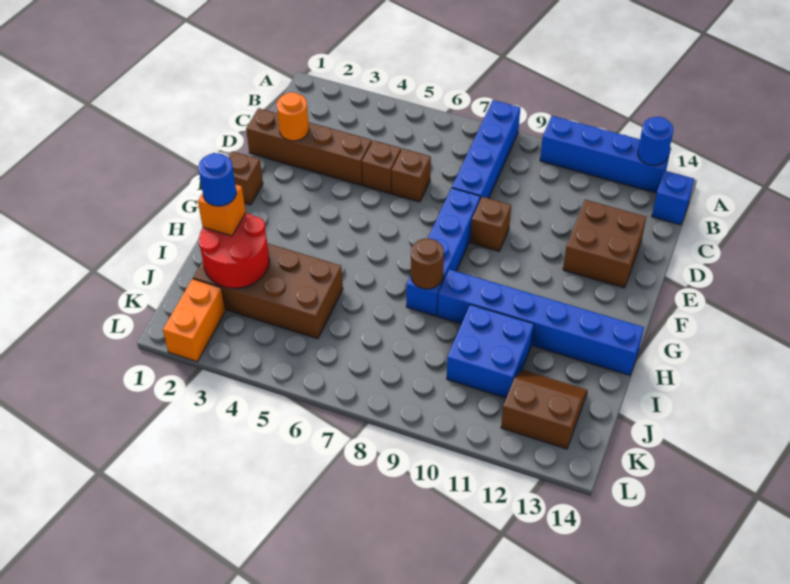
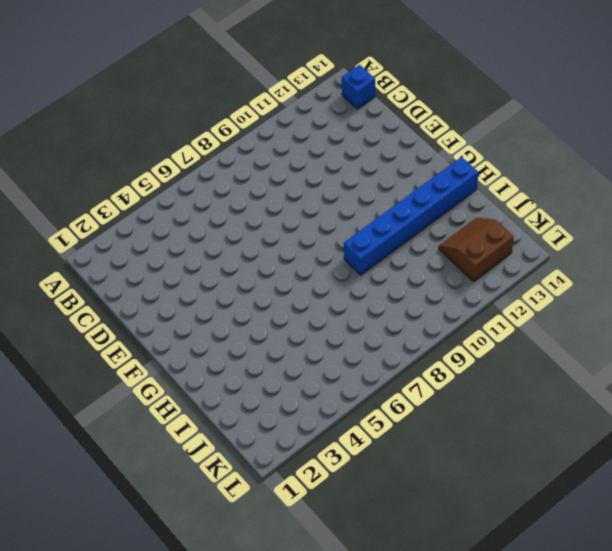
none -> blue 1x4 brick [452,100,520,199]
none -> blue 1x4 brick [540,116,671,193]
none -> brown 1x4 brick [246,108,372,185]

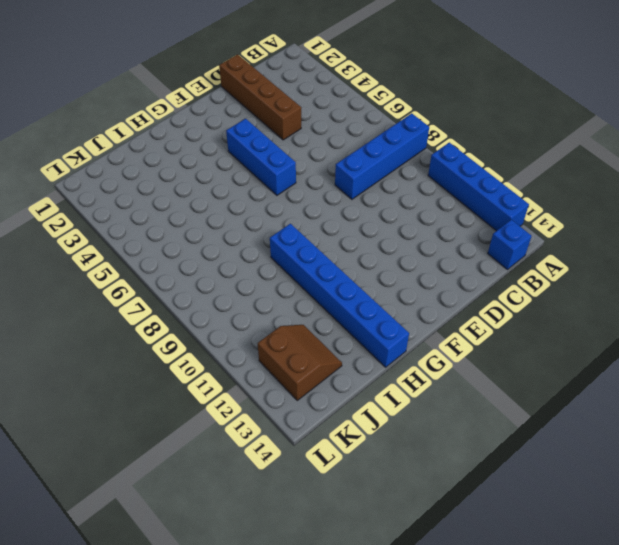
blue 1x3 brick [226,119,296,195] -> none
none -> brown 1x1 brick [362,140,401,194]
none -> brown 1x1 brick [392,149,431,202]
none -> brown 2x2 brick [563,200,646,288]

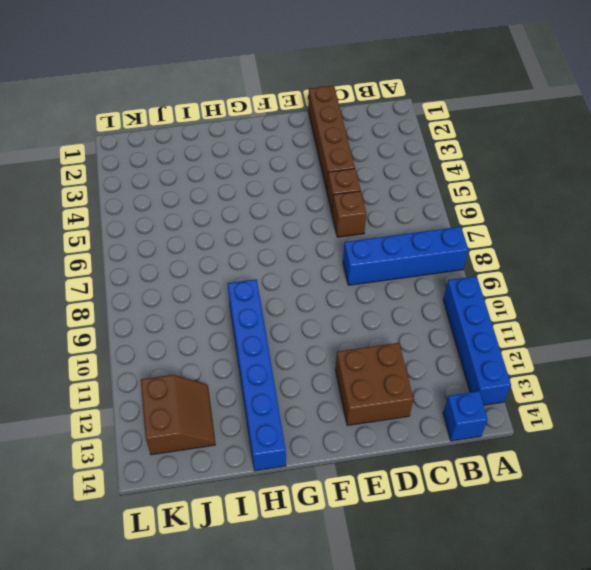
none -> blue 1x4 brick [406,188,480,316]
none -> brown 1x1 brick [471,197,511,251]
none -> brown 1x1 brick [229,151,263,205]

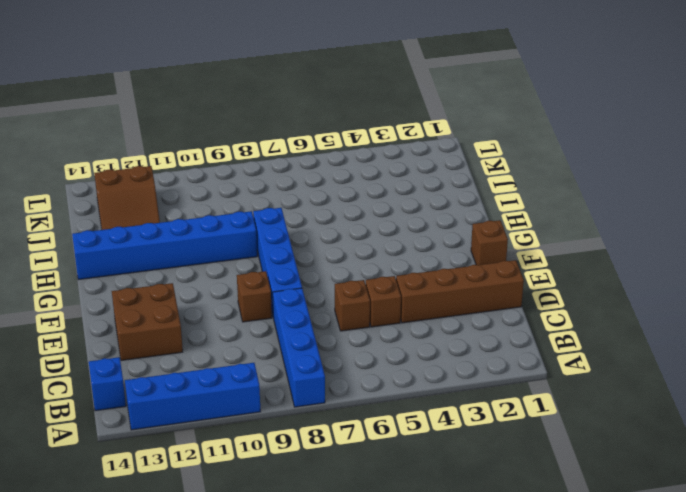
none -> brown 2x4 brick [193,243,343,339]
none -> blue 2x2 brick [447,305,534,398]
none -> orange 1x2 brick [163,279,225,362]

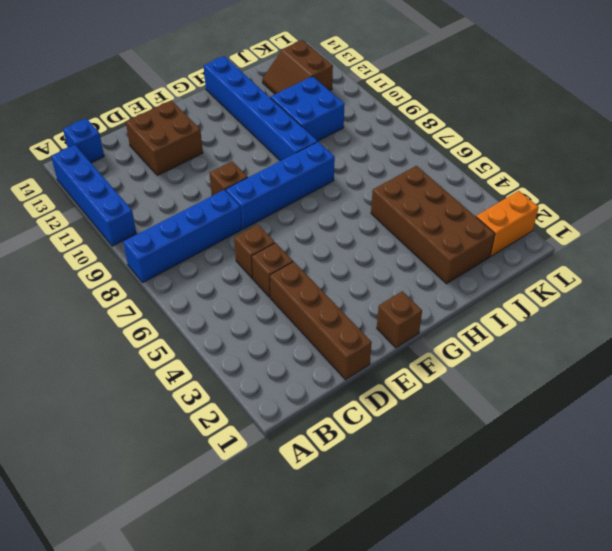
none -> blue 1x1 round brick [638,117,673,165]
none -> orange 1x1 round brick [277,92,309,141]
none -> brown 1x1 round brick [411,238,444,289]

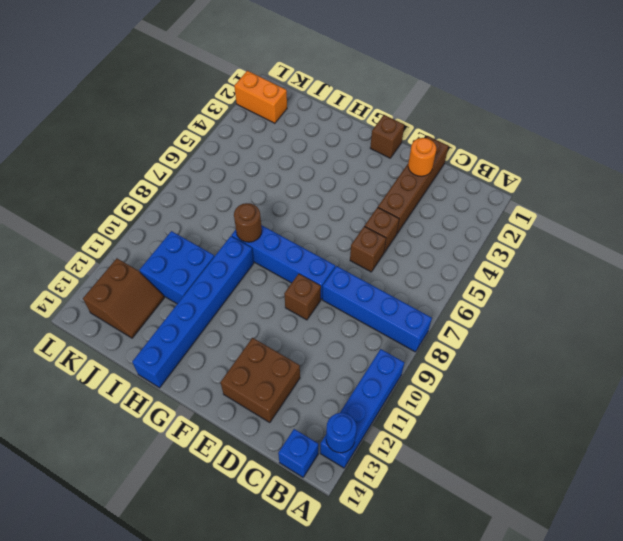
none -> brown 2x4 brick [193,243,343,339]
none -> red 2x2 round brick [199,213,269,288]
none -> orange 1x1 brick [198,184,246,236]

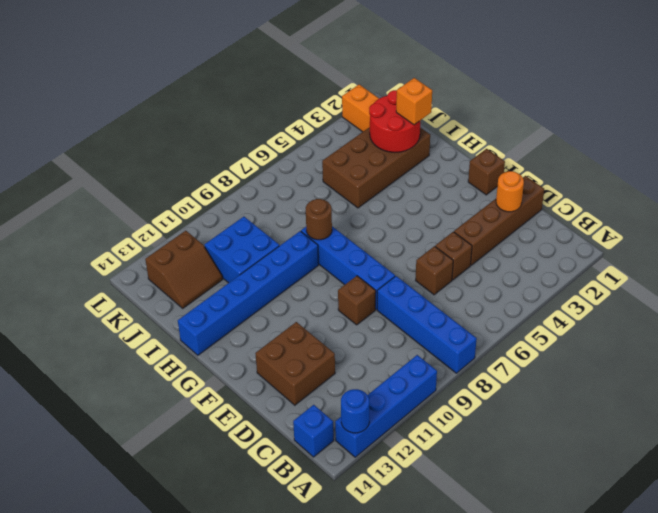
none -> blue 1x1 round brick [198,153,236,206]

